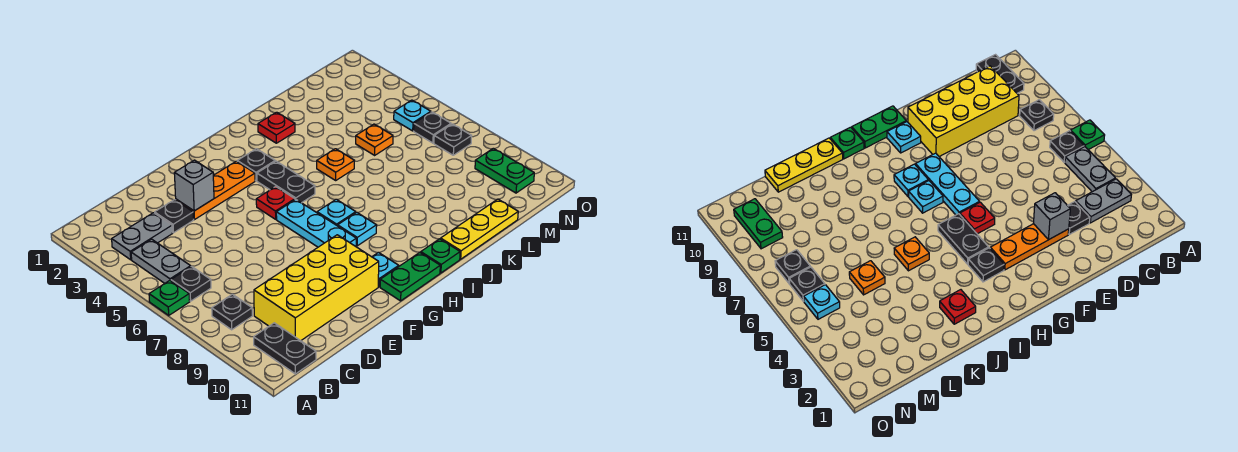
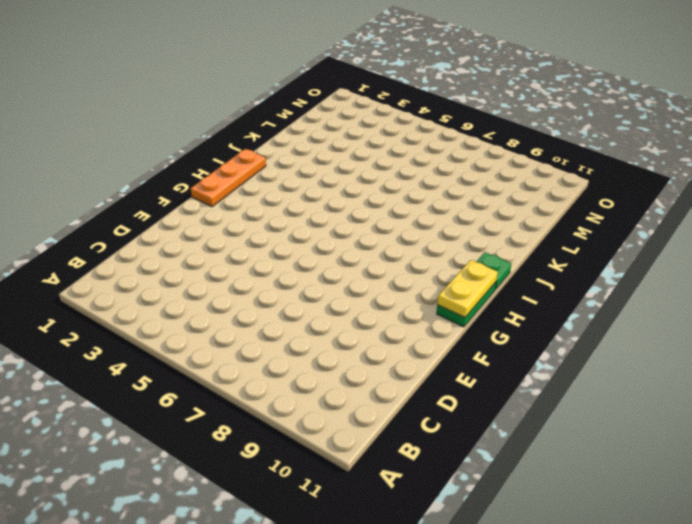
orange 1x3 plate [191,149,266,207] -> orange 1x3 plate moved to [176,161,255,219]
yellow 1x2 plate [437,260,498,318] -> none
none -> green 1x1 plate [149,281,190,315]
none -> grey 1x2 plate [112,213,172,260]
none -> grey 1x2 plate [131,239,191,283]

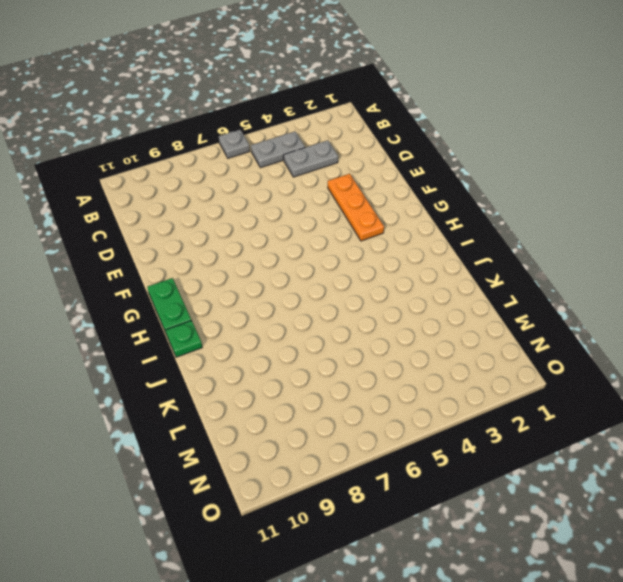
grey 1x1 plate [219,130,250,158] -> green 1x1 plate [149,281,190,315]
grey 1x2 plate [284,140,338,177] -> grey 1x2 plate turned to [112,213,172,260]
none -> black 1x1 plate [171,267,211,301]
none -> black 1x1 plate [212,294,252,330]
none -> black 1x2 plate [254,323,316,374]

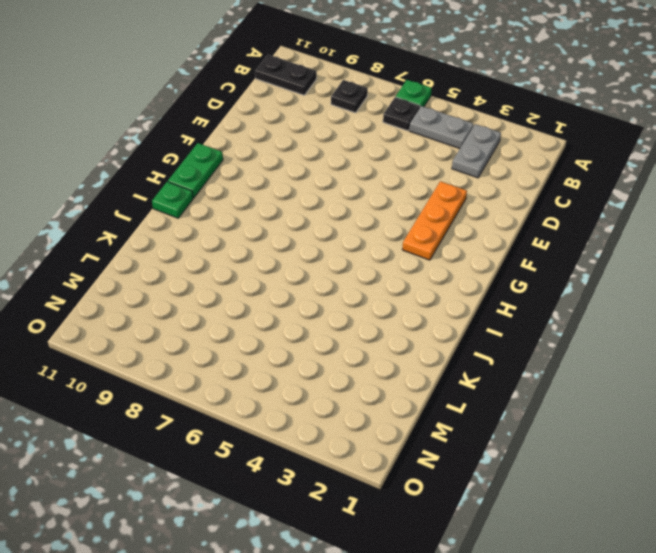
none -> yellow 2x4 brick [254,235,379,341]
none -> black 1x1 plate [155,200,194,233]
none -> red 1x1 plate [256,187,295,219]

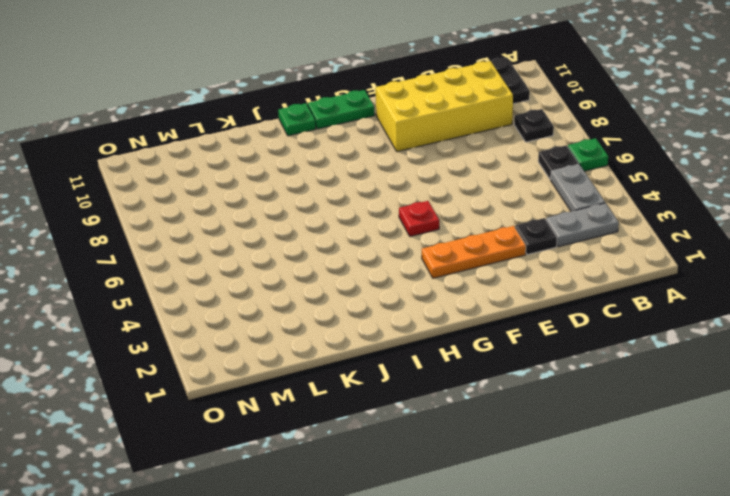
none -> cyan 1x3 plate [276,200,356,247]
none -> cyan 1x1 plate [372,252,399,287]
none -> black 1x1 plate [237,149,275,181]

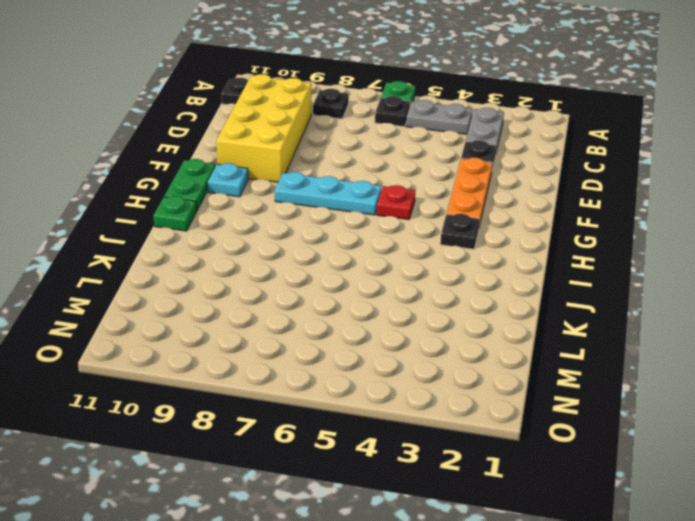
none -> black 1x2 plate [257,161,315,203]
none -> cyan 1x1 plate [317,199,356,226]
none -> cyan 1x1 plate [338,212,377,246]

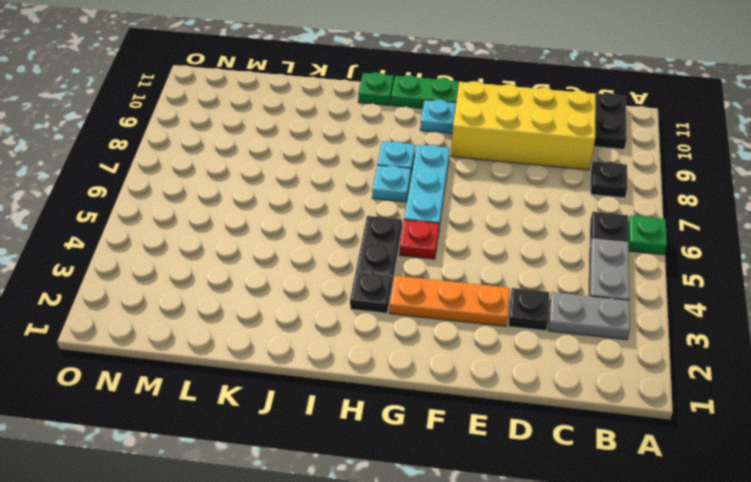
none -> red 1x1 plate [258,112,295,143]
none -> orange 1x1 plate [317,149,354,180]
none -> yellow 1x3 plate [441,199,518,259]

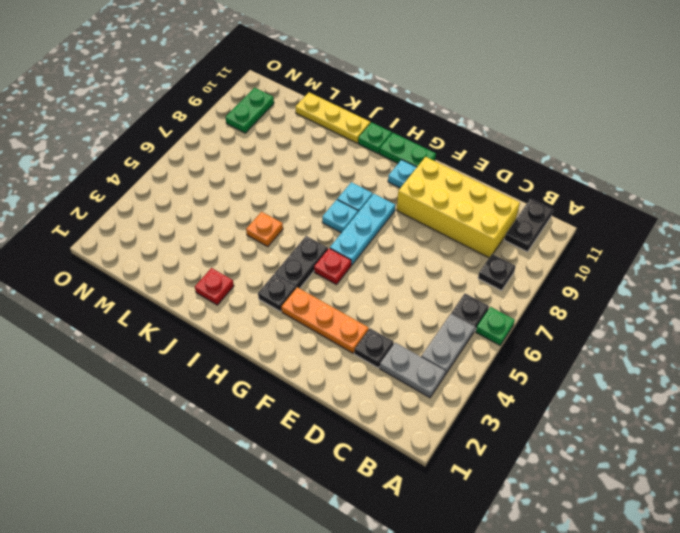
none -> orange 1x1 plate [356,124,393,155]
none -> cyan 1x1 plate [394,100,431,131]
none -> black 1x1 plate [414,112,451,143]

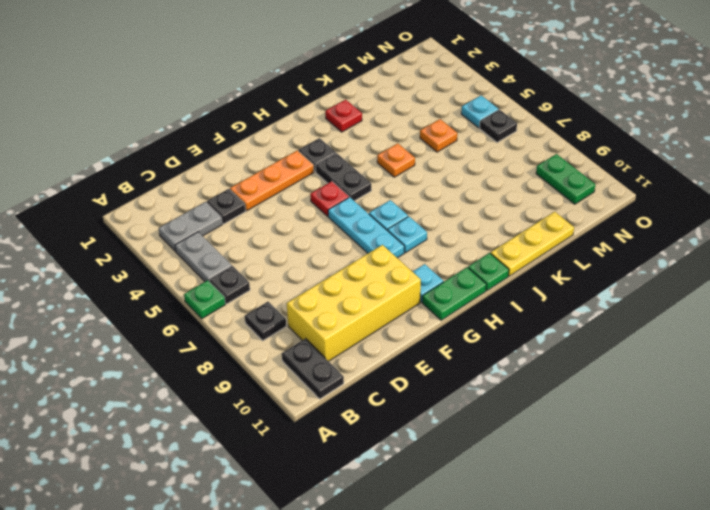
none -> black 1x1 plate [434,124,472,155]
none -> grey 1x1 brick [174,160,214,211]

